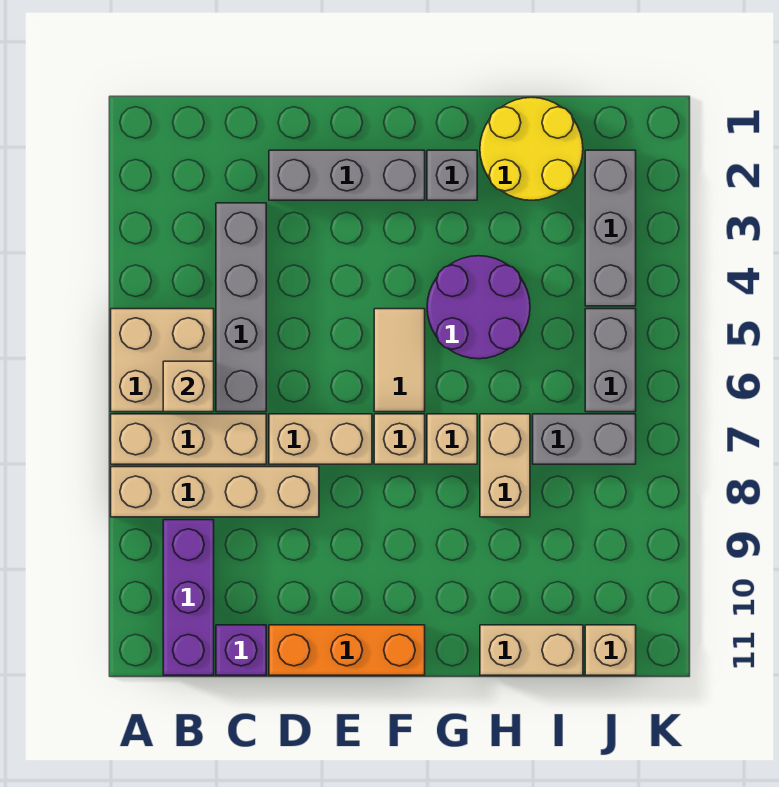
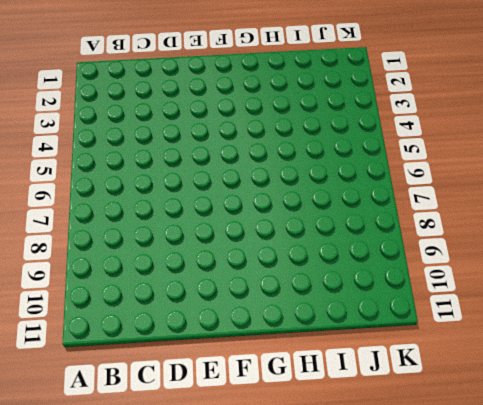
none -> tan 2x2 brick [111,309,214,412]
none -> tan 1x3 brick [111,414,266,464]
none -> tan 1x4 brick [111,467,319,517]

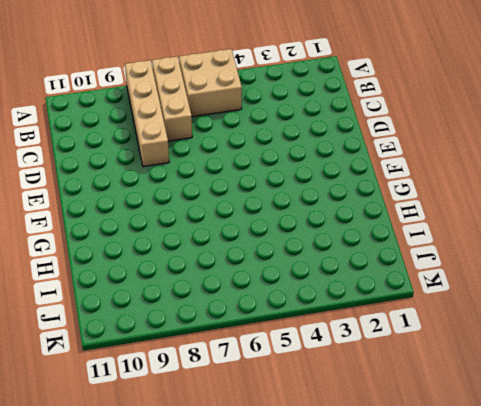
none -> purple 1x3 brick [163,520,214,675]
none -> grey 1x4 brick [216,203,266,412]
none -> purple 1x1 brick [216,625,266,675]

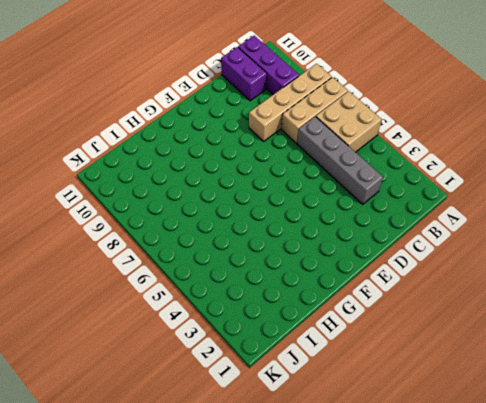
purple 1x2 brick [221,47,267,101] -> purple 1x1 brick [216,625,266,675]
none -> grey 1x3 brick [269,150,425,200]
none -> tan 1x2 brick [269,414,372,464]
none -> orange 1x3 brick [269,625,425,675]

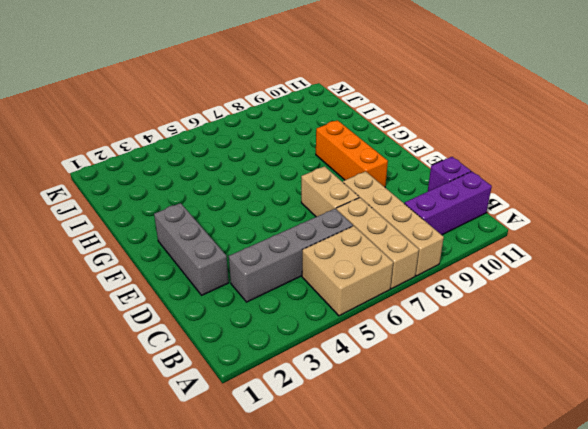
orange 1x3 brick [316,120,388,187] -> orange 1x3 brick moved to [269,625,425,675]
none -> tan 1x2 tile [374,309,425,412]
none -> tan 1x1 brick [374,414,425,464]
none -> grey 1x1 brick [427,150,477,200]

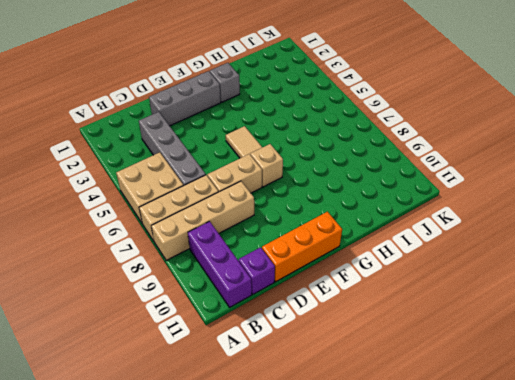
none -> purple 2x2 round brick [427,256,530,359]
none -> tan 1x1 brick [427,414,477,464]
none -> yellow 2x2 round brick [480,97,583,200]

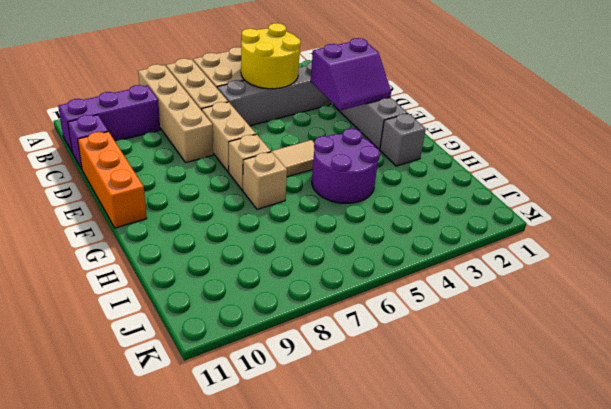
yellow 2x2 round brick [241,23,301,89] -> yellow 2x2 round brick moved to [480,97,583,200]
purple 2x2 slope [311,38,391,110] -> none
none -> tan 1x2 brick [480,414,530,517]
none -> tan 1x2 brick [480,625,583,675]
none -> grey 1x2 brick [533,414,636,464]

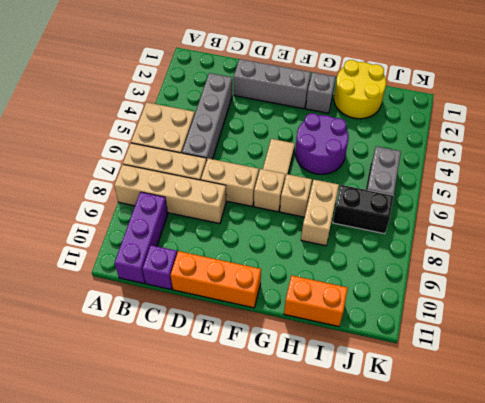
orange 1x2 brick [284,275,348,327] -> tan 1x2 brick [480,625,583,675]
black 1x2 brick [333,185,394,234] -> grey 1x2 brick [533,414,636,464]
none -> grey 1x3 brick [585,150,636,306]
none -> tan 1x1 brick [585,625,636,675]
none -> tan 1x1 brick [163,361,214,412]

